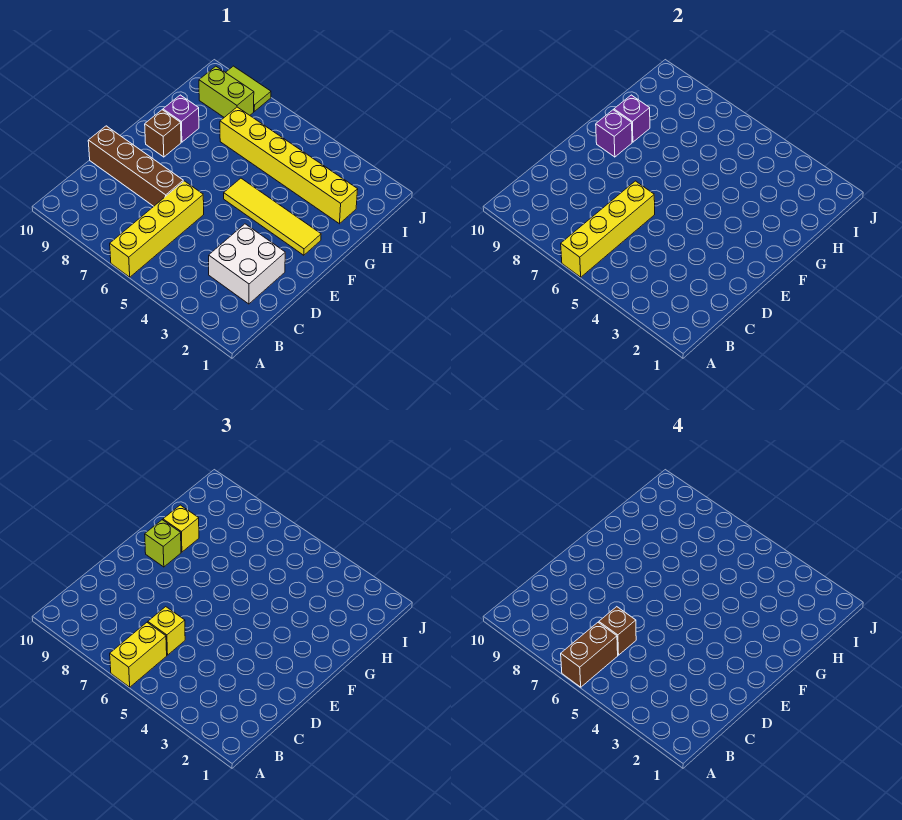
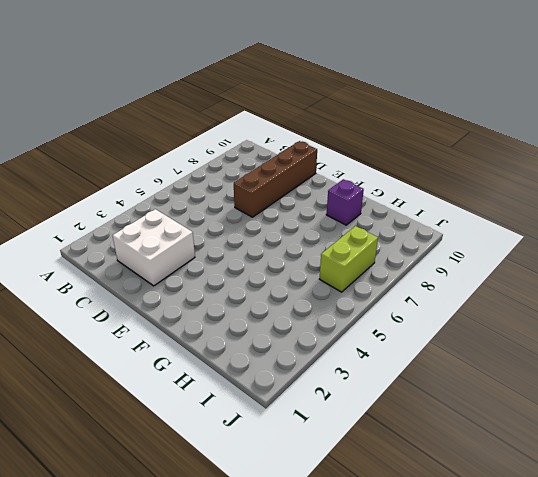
lime 1x2 brick [320,226,378,292] -> lime 1x2 brick moved to [199,66,254,117]
none -> yellow 1x4 brick [110,181,204,277]
none -> yellow 1x4 tile [224,178,321,255]
none -> brown 1x1 brick [145,110,181,157]

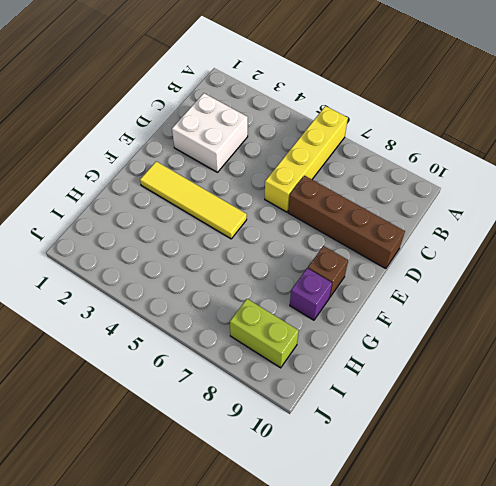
none -> yellow 1x6 brick [220,107,358,224]
none -> lime 1x2 tile [226,66,271,111]
none -> yellow 1x4 brick [561,181,655,277]

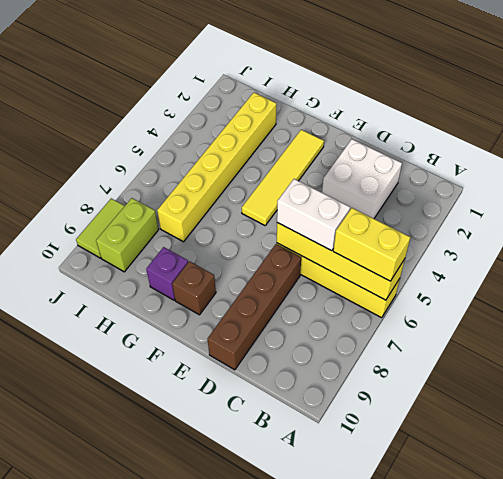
white 1x2 brick [277,179,350,251] -> yellow 1x1 brick [148,607,185,655]
none -> purple 1x1 brick [596,110,632,157]
none -> purple 1x1 brick [614,95,650,142]
none -> lime 1x1 brick [145,520,181,567]

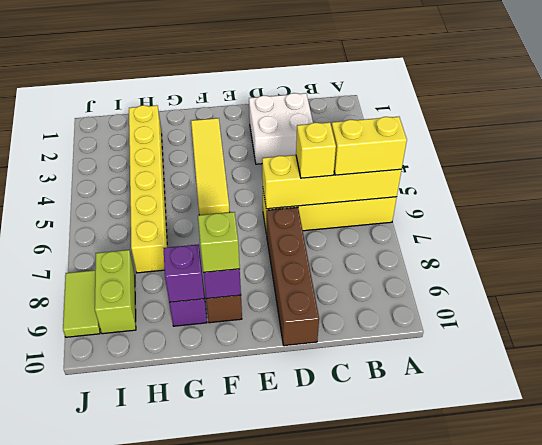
none -> yellow 1x1 brick [163,505,199,552]
none -> brown 1x2 brick [561,623,618,687]
none -> brown 1x1 brick [599,607,636,655]

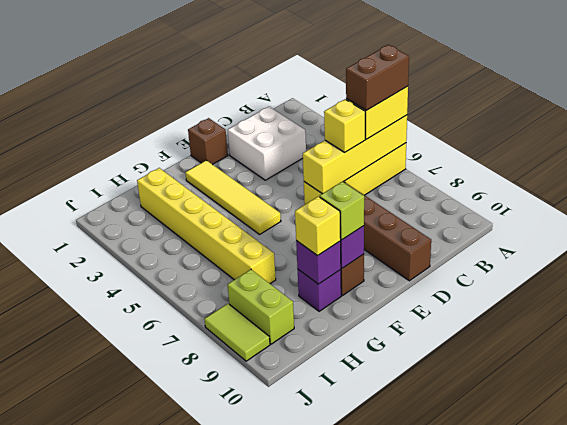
brown 1x1 brick [188,118,228,165] -> brown 1x1 brick moved to [599,607,636,655]

